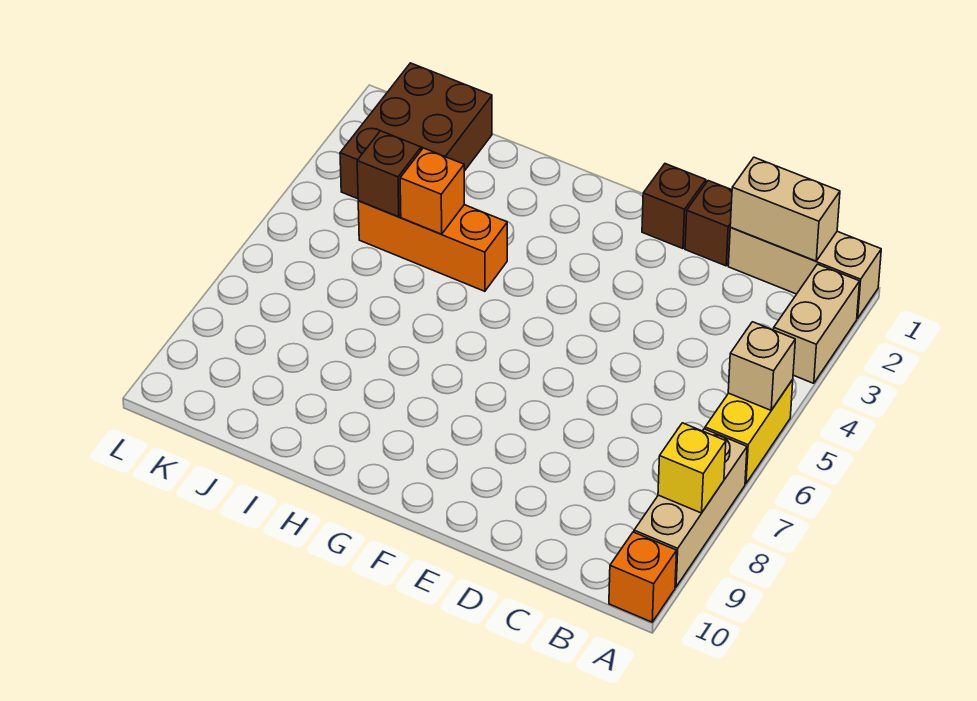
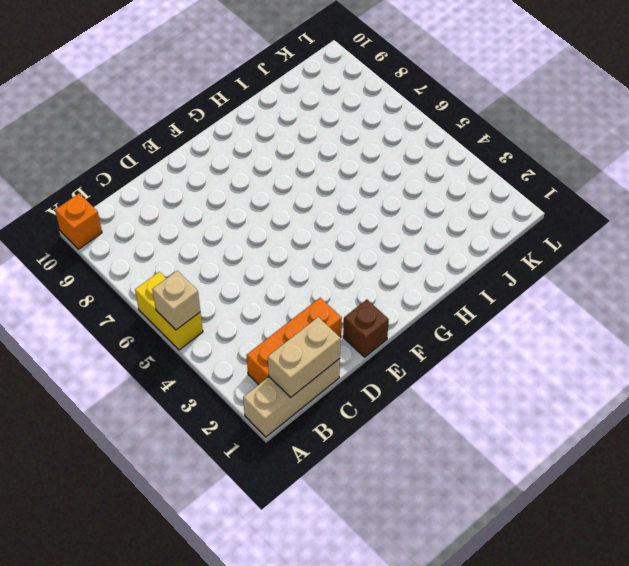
orange 1x3 brick [247,298,342,385] -> orange 1x3 brick moved to [358,201,507,291]
none -> tan 1x2 brick [774,264,860,383]
none -> tan 1x3 brick [634,429,747,587]
none -> brown 1x1 brick [685,181,732,266]

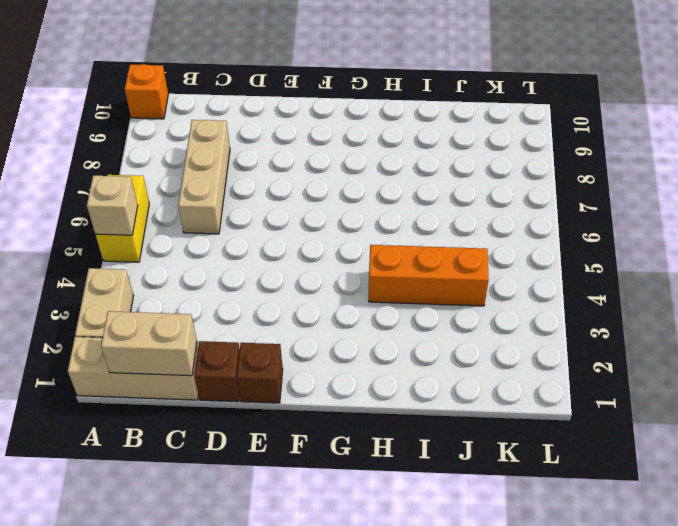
tan 1x3 brick [178,120,230,234] -> tan 1x3 brick moved to [634,429,747,587]
none -> brown 2x3 brick [340,63,492,199]
none -> yellow 1x1 brick [658,423,726,513]
none -> orange 1x1 brick [400,148,464,234]

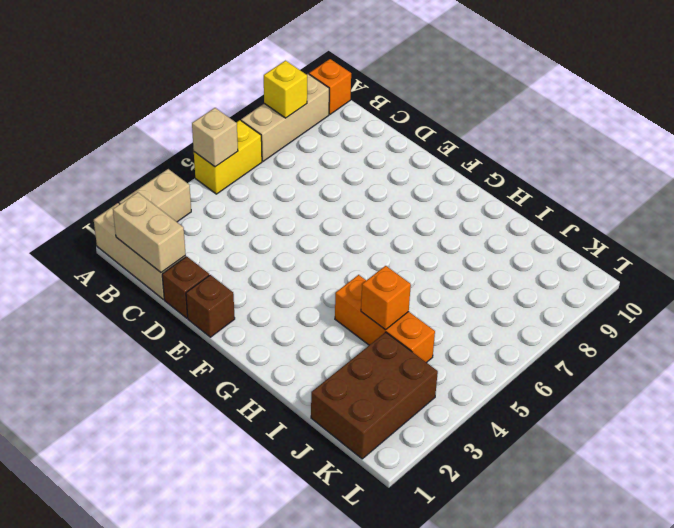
none -> brown 1x1 brick [357,131,421,217]

